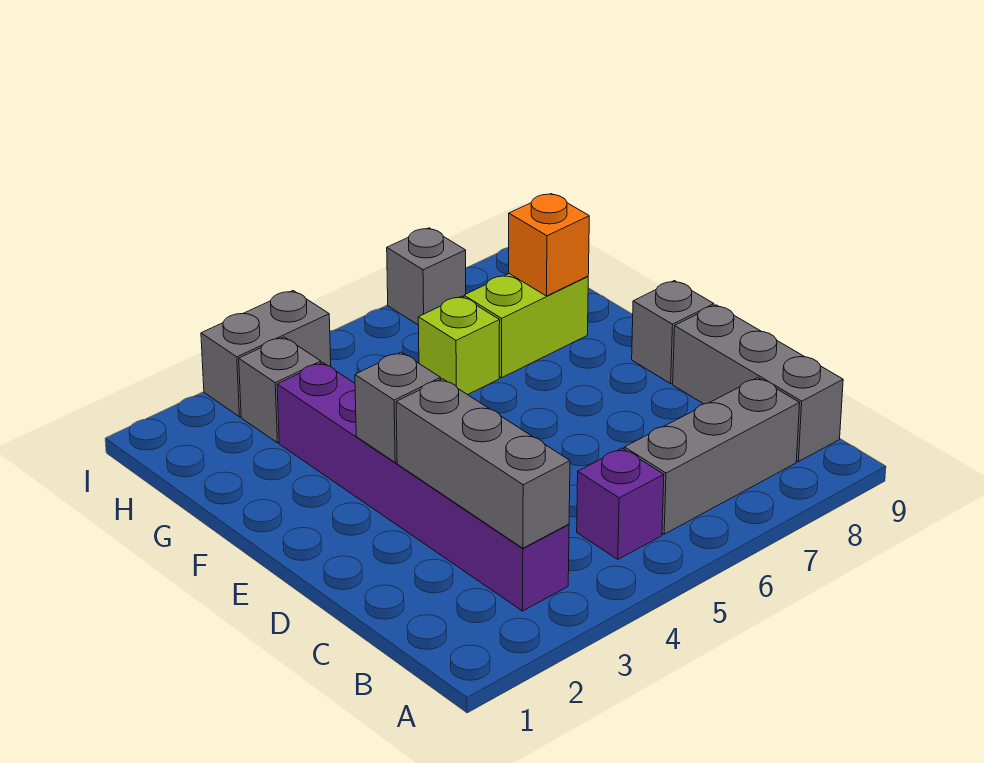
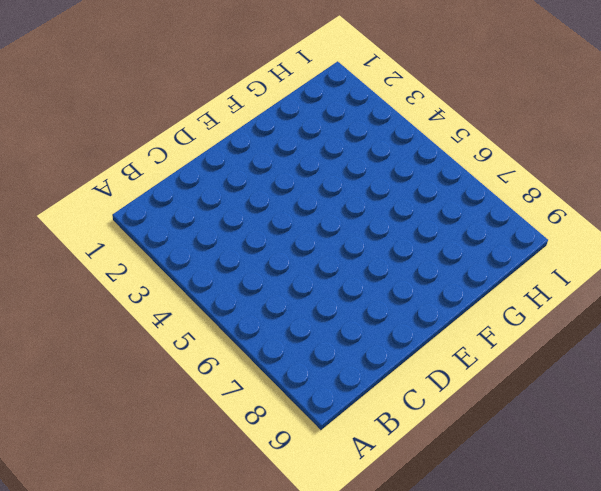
none -> purple 1x6 brick [277,362,569,611]
none -> purple 1x1 brick [577,448,664,559]
none -> grey 1x3 brick [624,378,800,534]

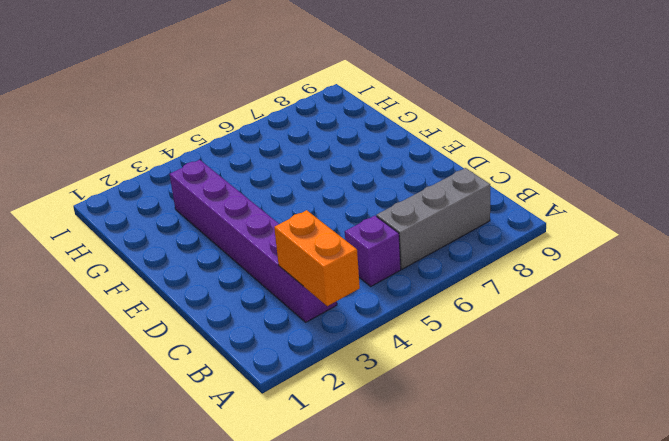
orange 1x2 brick [274,210,360,306] -> grey 1x3 brick [396,379,570,548]
none -> grey 1x3 brick [673,305,843,462]
none -> grey 1x1 brick [632,281,714,384]
none -> lime 1x1 brick [418,296,500,395]

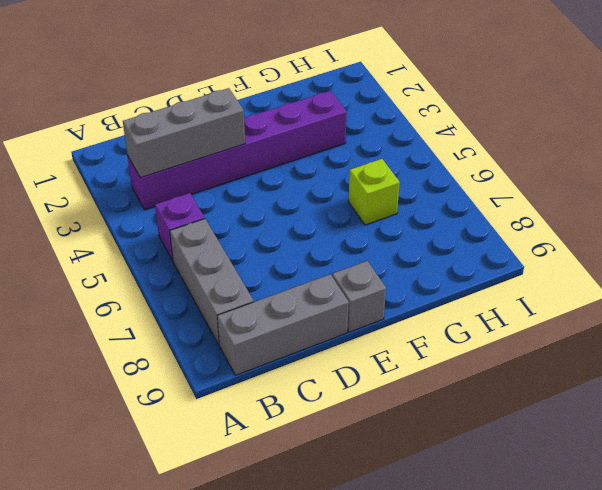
none -> lime 1x2 brick [464,274,588,378]
none -> grey 1x1 brick [239,337,321,443]
none -> grey 1x2 brick [201,291,331,417]

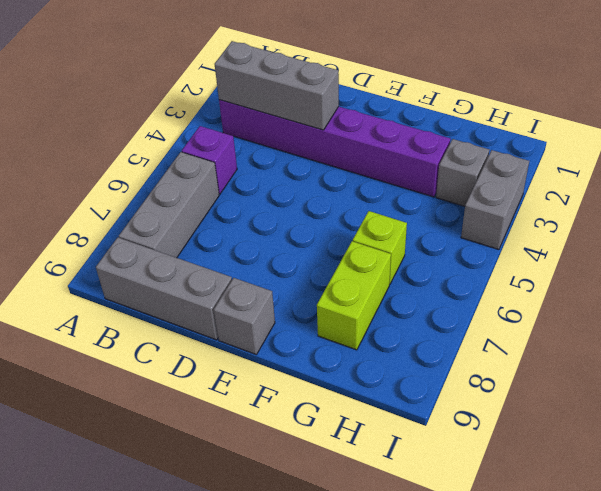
none -> grey 1x1 brick [387,228,466,325]
none -> grey 1x1 brick [355,352,441,462]
none -> orange 1x1 brick [509,194,589,296]

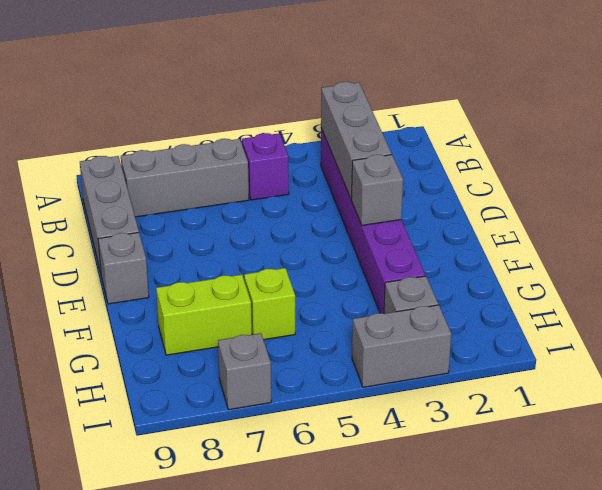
none -> orange 1x1 brick [509,194,589,296]

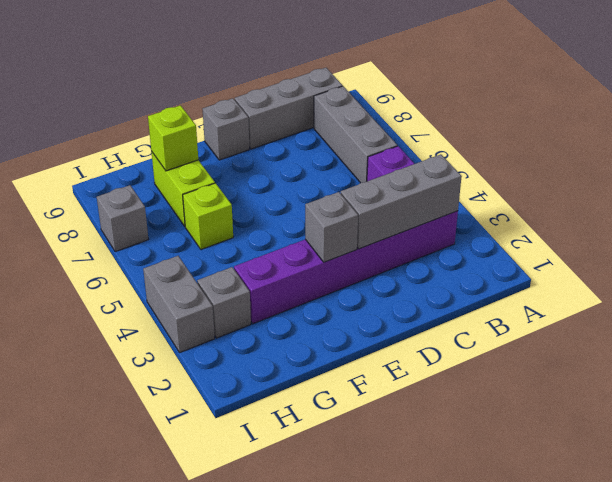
lime 1x1 brick [148,106,198,171] -> orange 1x1 brick [509,194,589,296]

